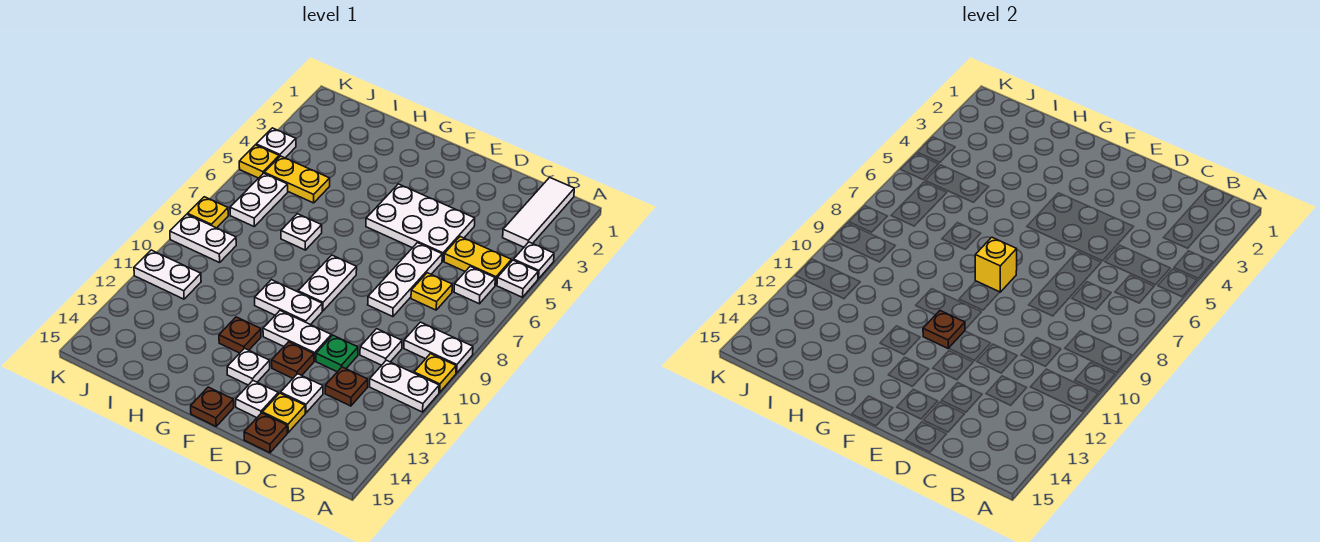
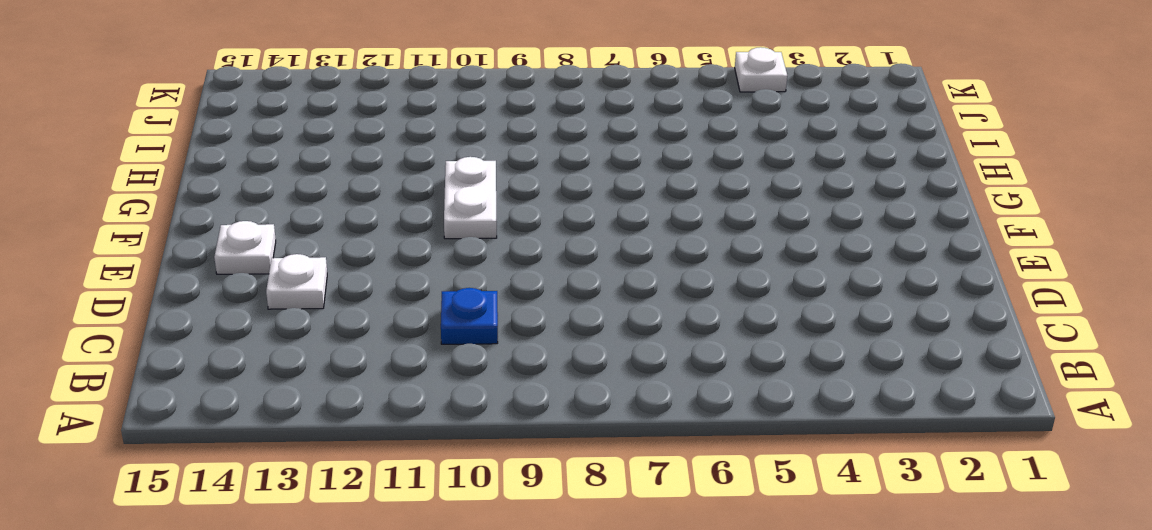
blue 1x1 plate [441,288,498,344] -> white 1x1 plate [360,329,402,365]
none -> white 1x1 plate [514,242,554,279]
none -> white 1x1 plate [497,260,538,297]
none -> white 1x2 plate [404,322,473,373]
none -> yellow 1x1 plate [414,354,456,392]

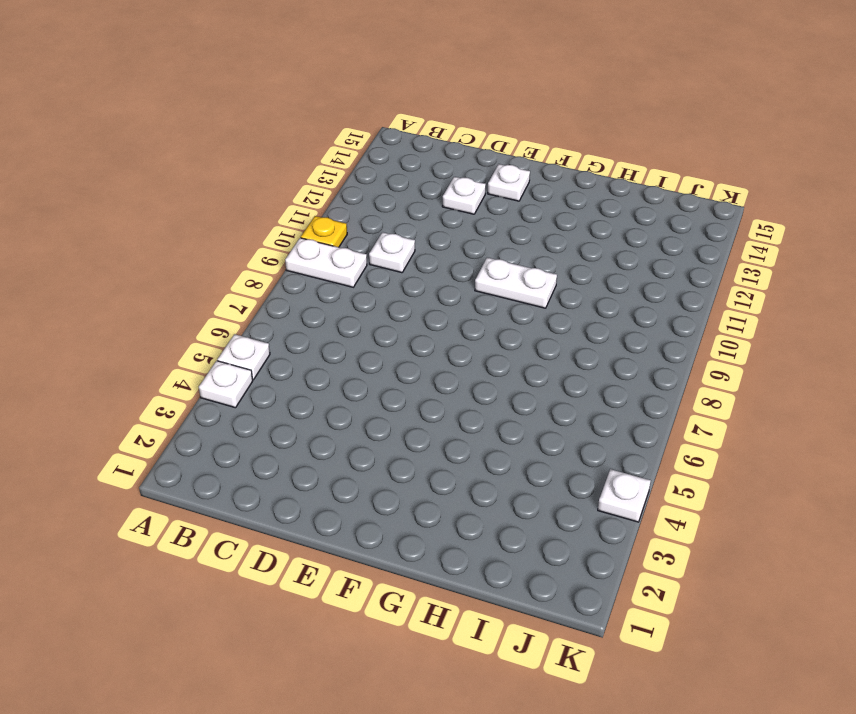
none -> white 1x2 plate [370,360,439,412]
none -> white 1x3 tile [503,177,574,247]
none -> yellow 1x2 plate [444,237,512,285]
none -> white 1x1 plate [454,267,495,304]

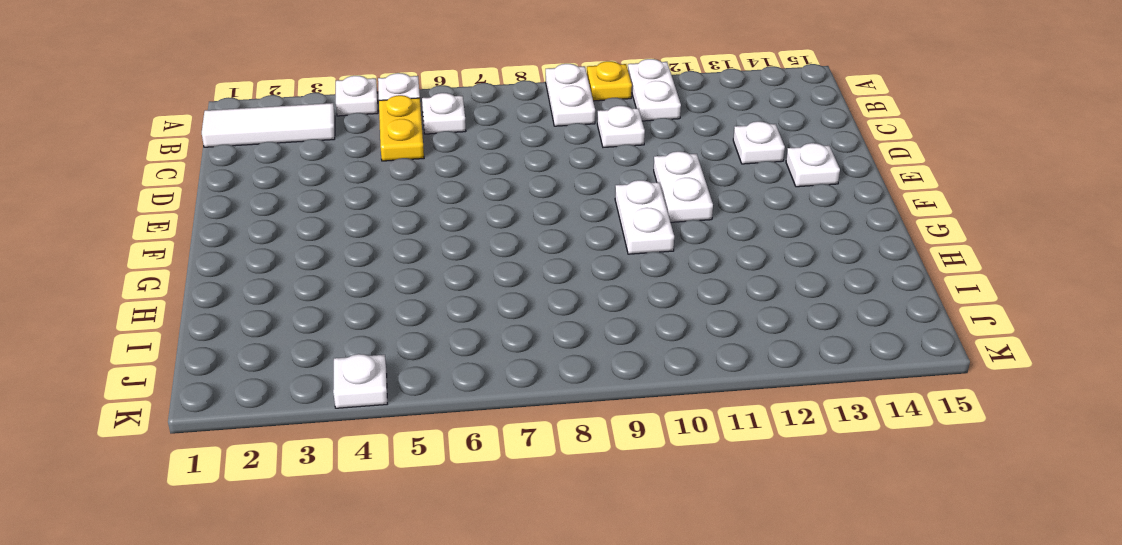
none -> yellow 1x1 plate [411,273,452,310]
none -> brown 1x1 plate [325,367,368,406]
none -> white 2x3 plate [366,184,475,261]
none -> white 1x3 plate [368,243,442,317]

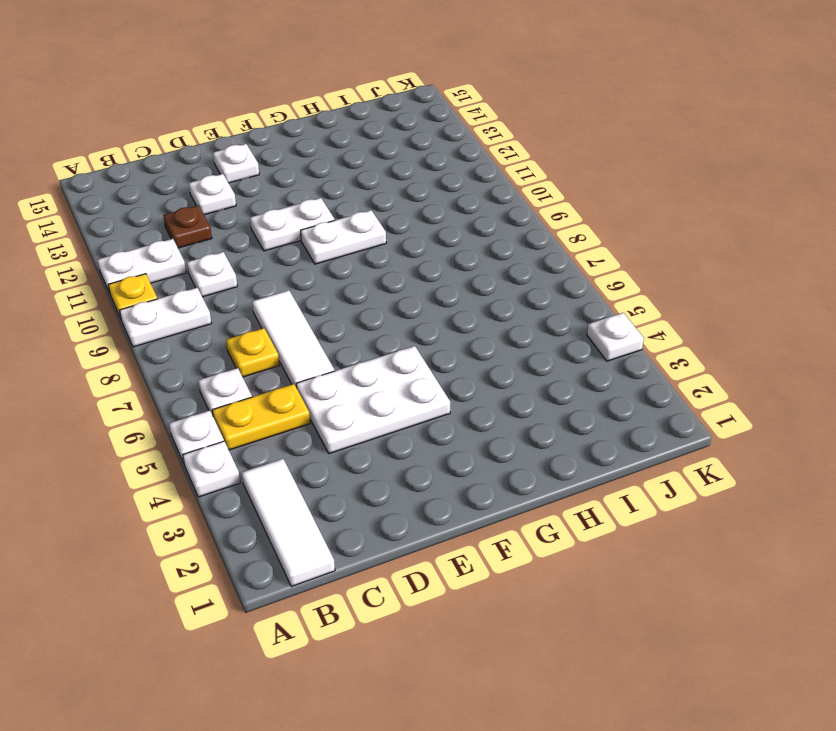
white 1x3 tile [252,290,335,388] -> white 1x3 plate [368,243,442,317]
none -> green 1x1 plate [316,335,358,372]
none -> yellow 1x1 plate [262,393,305,433]
none -> brown 1x1 plate [244,413,287,453]
none -> brown 1x1 plate [272,342,314,378]

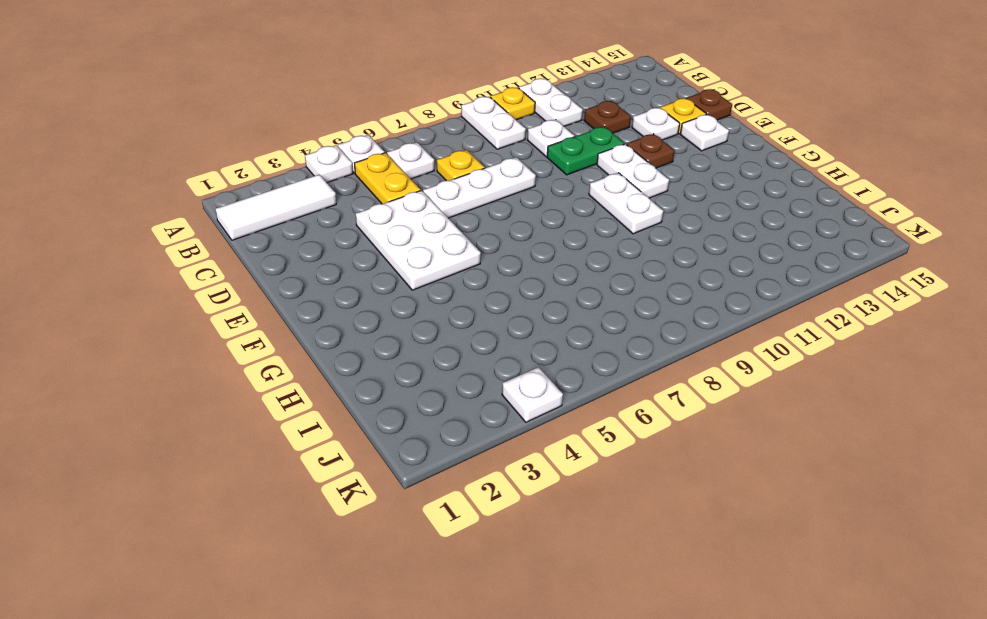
green 1x2 plate [547,127,624,175] -> green 1x1 plate [316,335,358,372]
none -> white 1x2 plate [298,255,357,311]
none -> white 1x1 plate [227,348,270,385]
none -> brown 1x1 plate [191,387,234,426]
none -> brown 1x1 plate [219,317,261,353]

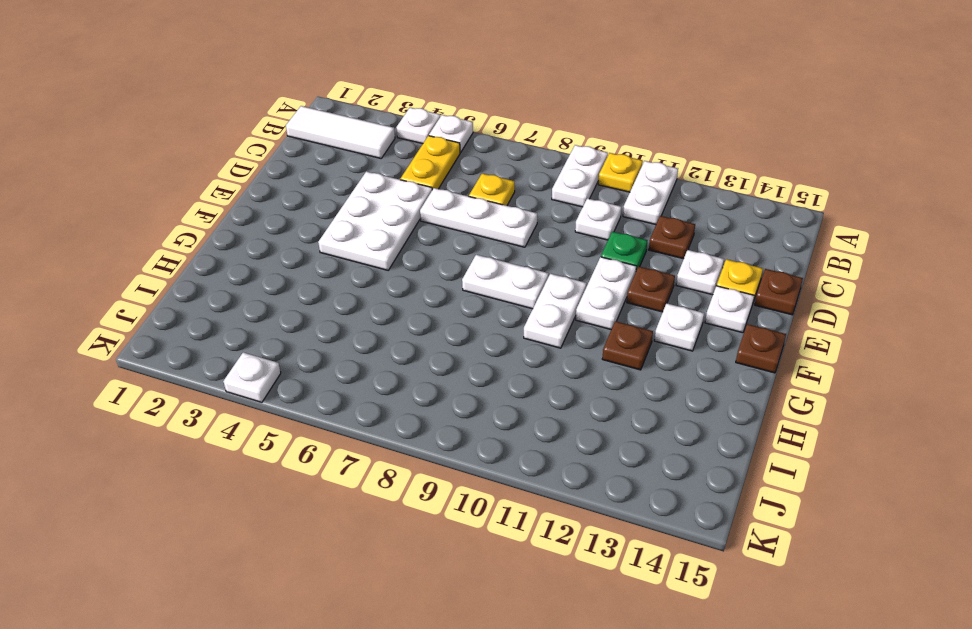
none -> white 1x1 plate [454,267,495,304]
none -> white 1x1 plate [281,214,322,250]
none -> yellow 1x2 plate [264,156,330,203]
none -> white 1x2 plate [230,173,288,226]

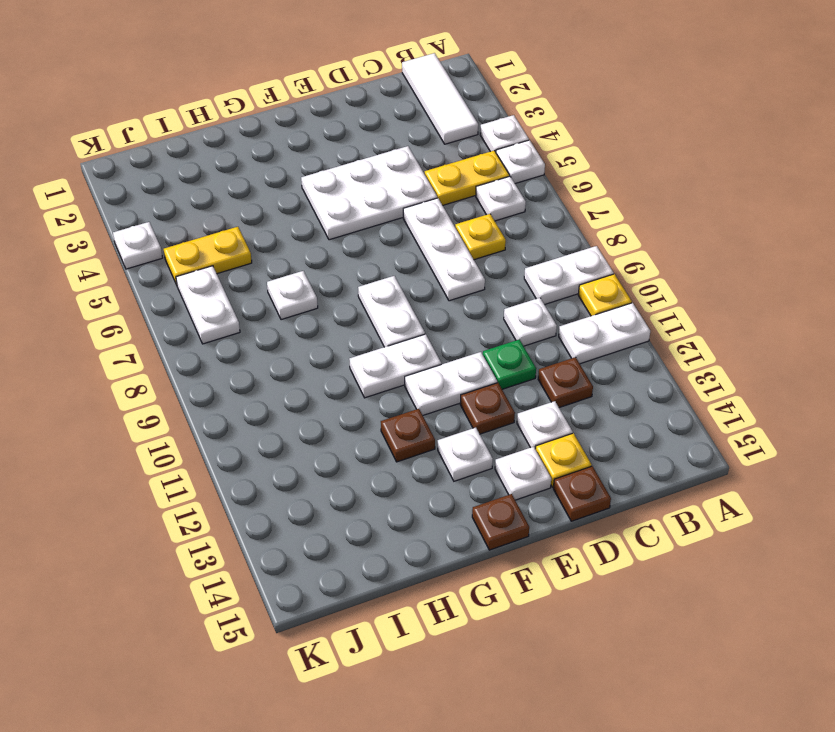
none -> white 1x2 plate [170,214,236,263]
none -> white 1x2 plate [134,250,201,299]
none -> yellow 1x1 plate [239,145,279,178]
none -> yellow 1x1 plate [188,197,228,228]

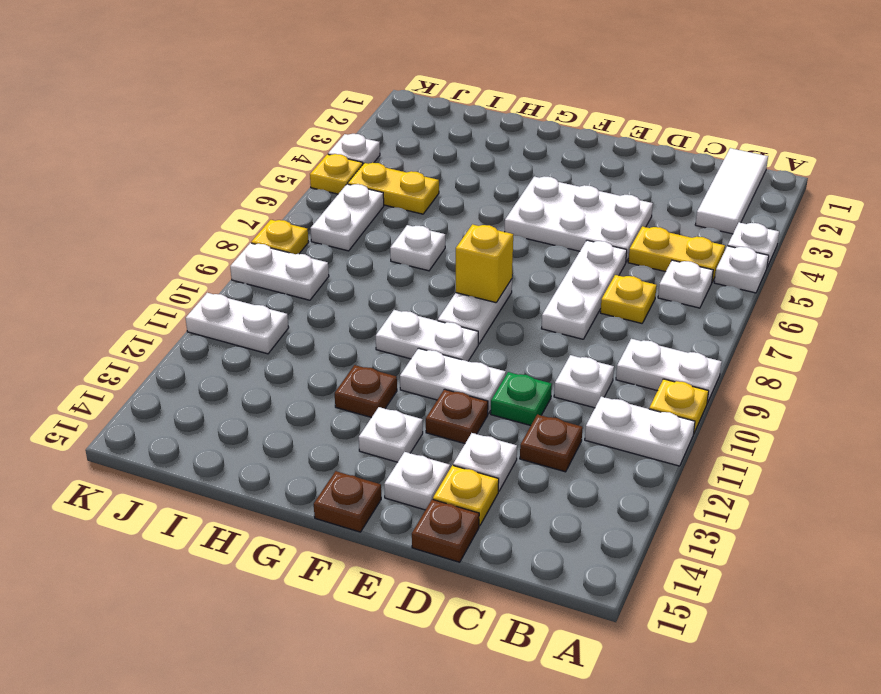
none -> brown 1x1 plate [923,311,965,348]

